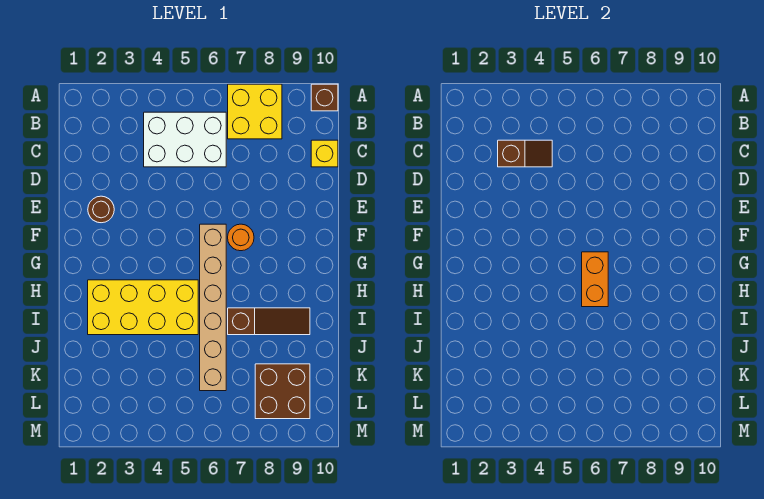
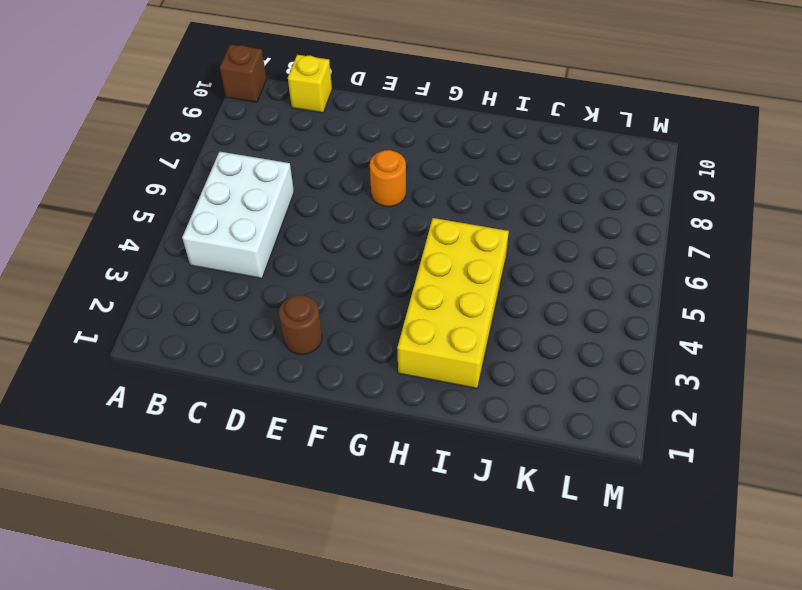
none -> yellow 2x2 brick [228,84,282,139]
none -> tan 1x6 brick [200,224,226,391]
none -> brown 1x3 slope [228,308,310,335]

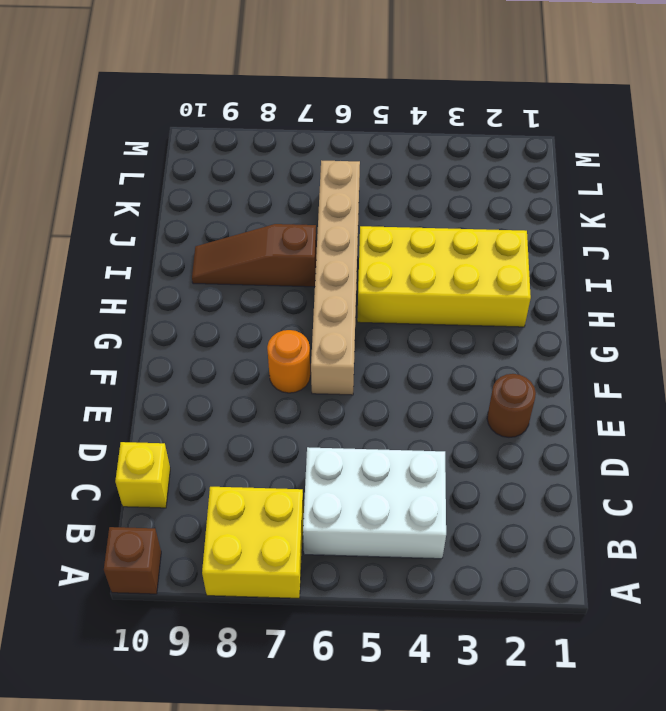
none -> brown 2x2 brick [255,364,310,419]
none -> brown 1x2 slope [498,140,552,167]
none -> orange 1x2 brick [582,252,608,307]

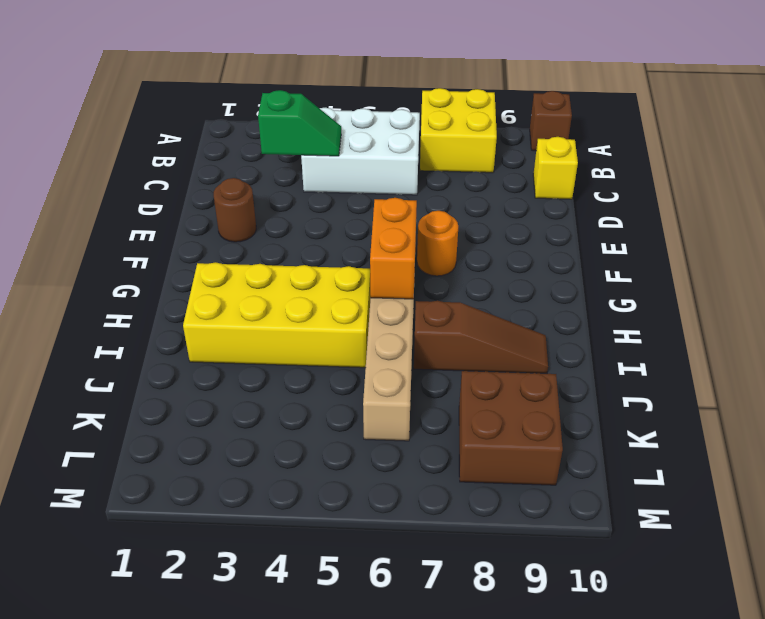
green 1x2 slope [258,90,341,156] -> brown 1x2 slope [498,140,552,167]

